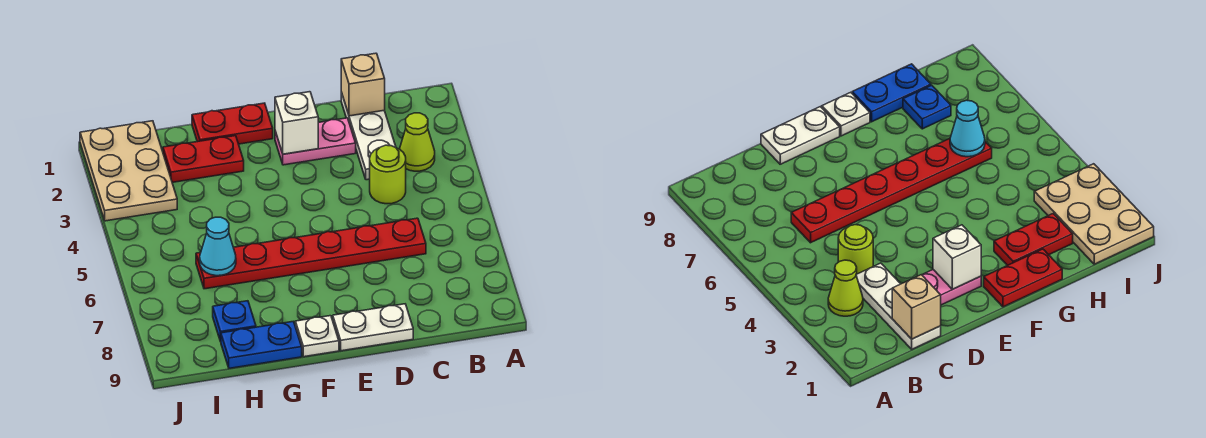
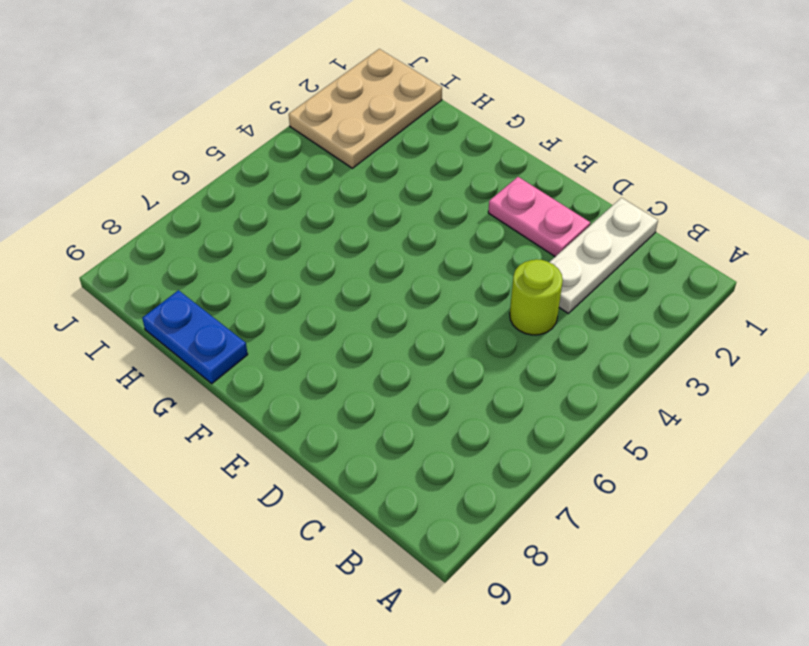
none -> lime 1x1 cone [400,113,435,171]
none -> red 1x6 plate [196,218,426,289]
none -> white 1x2 plate [333,304,413,351]

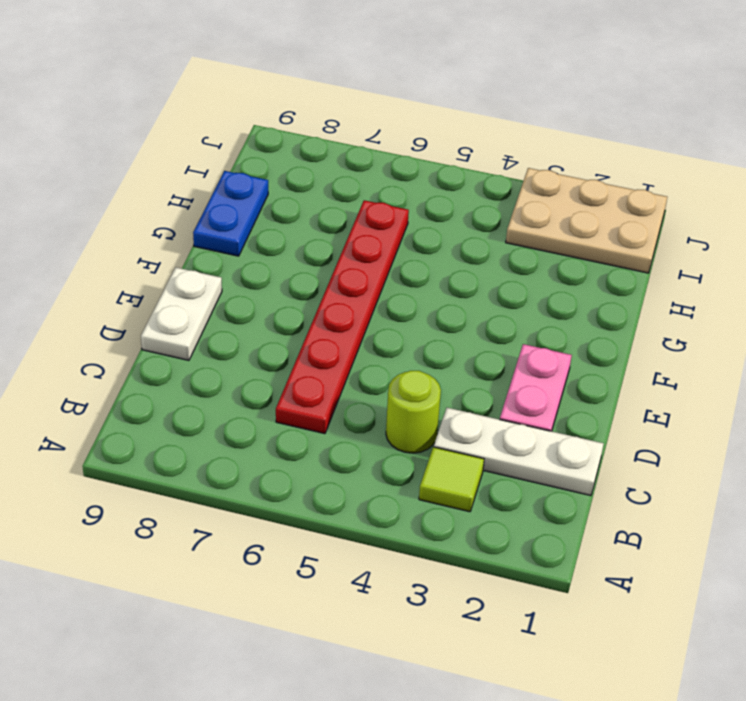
lime 1x1 tile [419,447,484,512] -> lime 1x1 cone [400,113,435,171]
none -> red 1x2 plate [192,103,273,144]
none -> white 1x1 plate [295,316,339,357]
none -> red 1x2 plate [163,136,244,182]

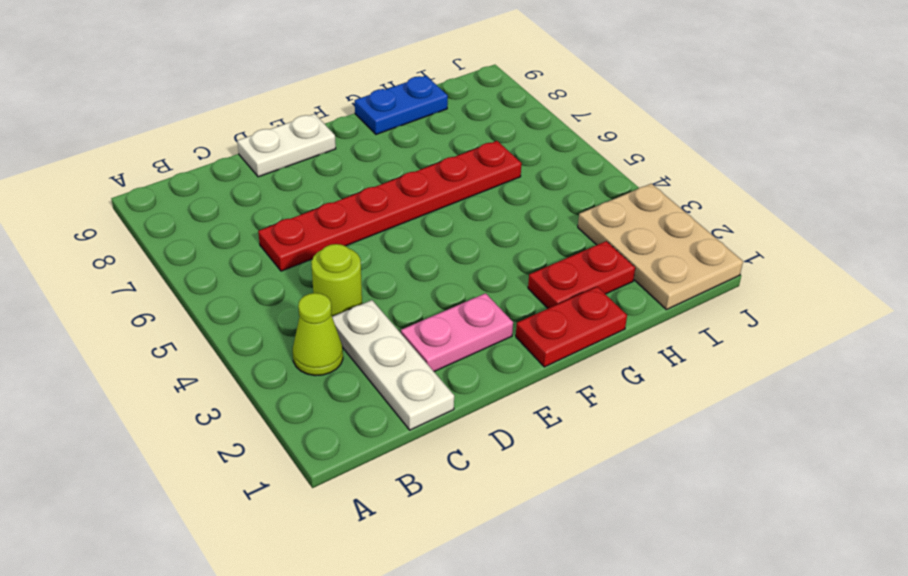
none -> white 1x1 plate [295,316,339,357]
none -> blue 1x1 plate [213,301,256,342]
none -> tan 1x1 brick [341,53,385,116]

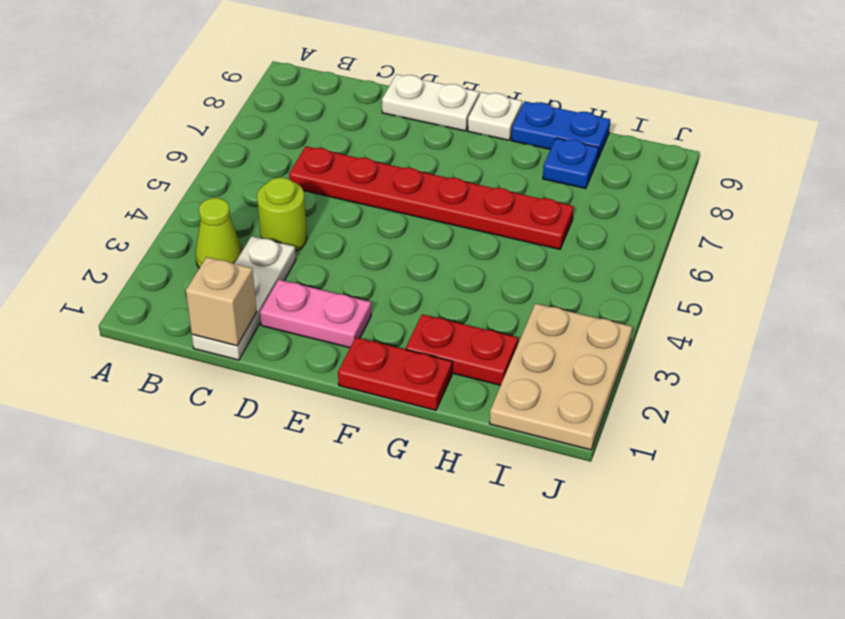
none -> white 1x1 brick [275,92,318,154]
none -> cyan 1x1 cone [200,217,236,276]

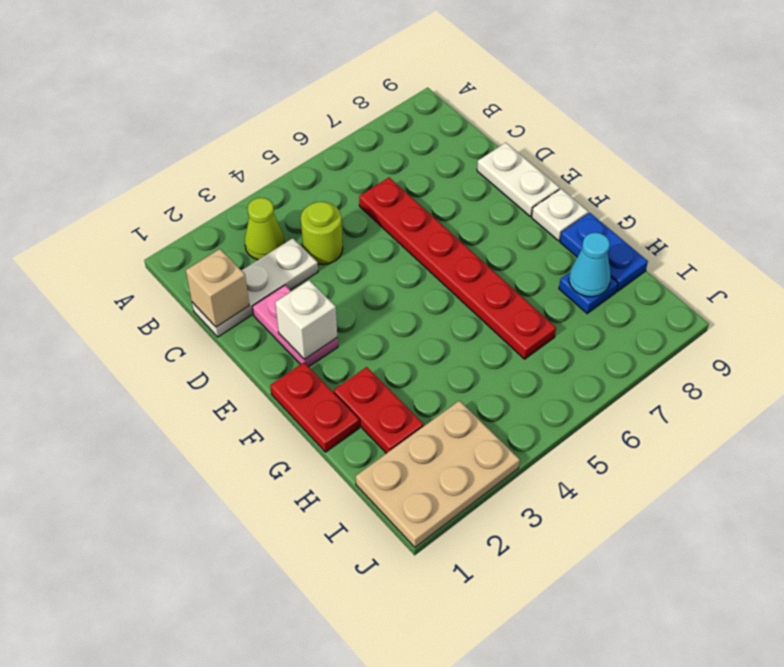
cyan 1x1 cone [569,233,611,297] -> cyan 1x1 cone moved to [200,217,236,276]

